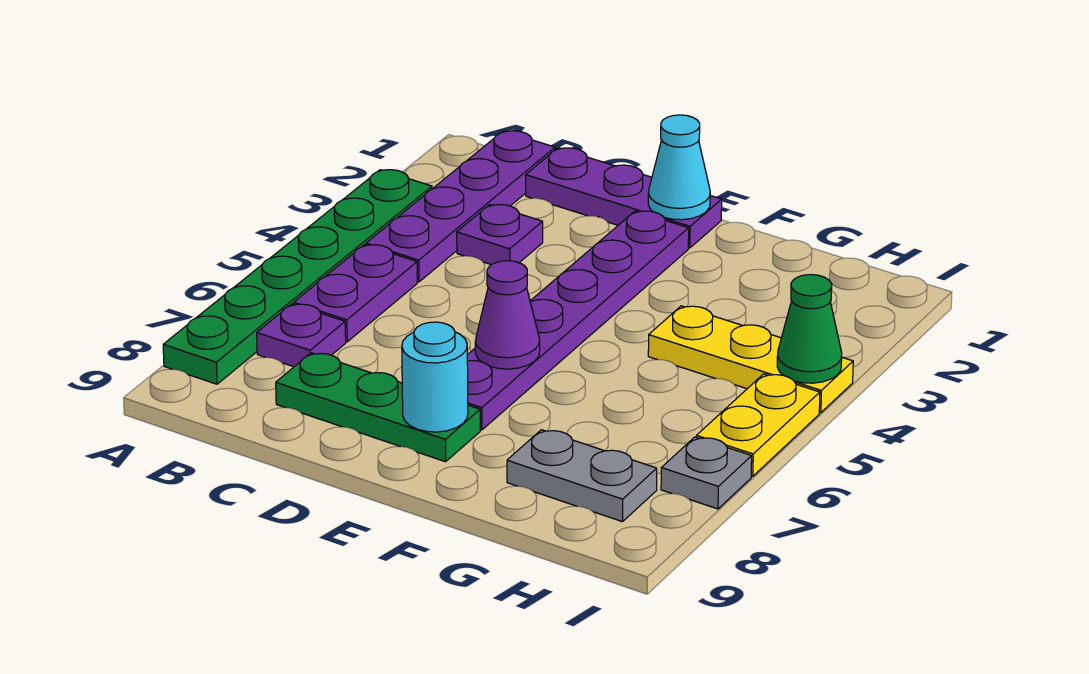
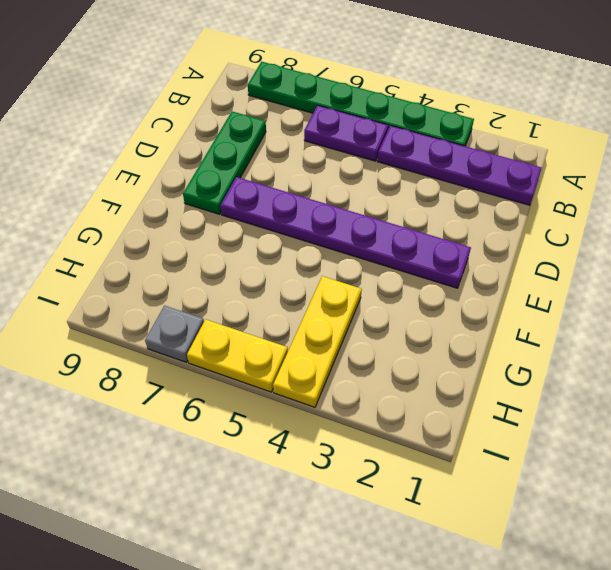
none -> purple 1x1 plate [257,304,346,367]
none -> purple 1x3 plate [526,148,722,248]
none -> purple 1x1 plate [457,205,543,265]

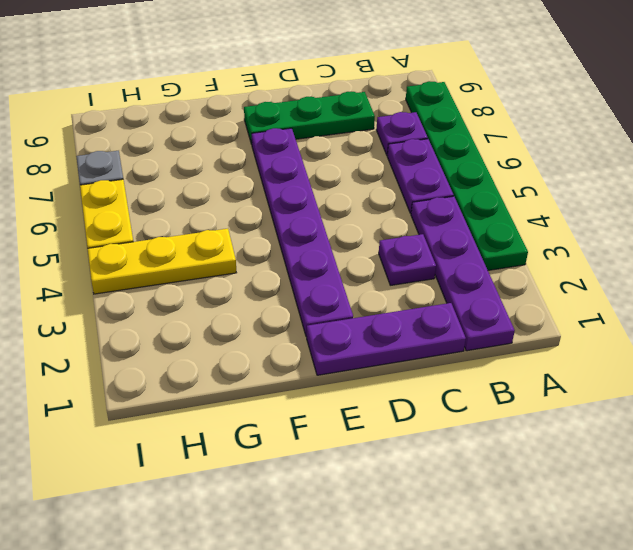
none -> grey 1x2 plate [507,430,657,522]
none -> cyan 1x1 cone [648,115,710,220]
none -> purple 1x1 cone [475,261,540,369]

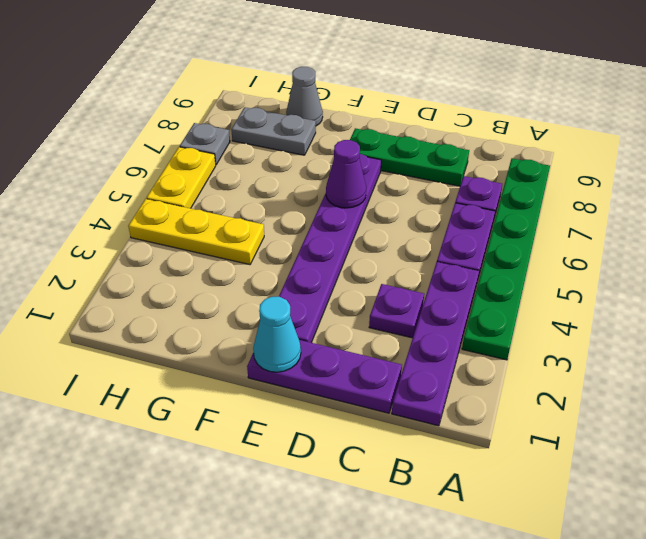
grey 1x1 cone [286,67,323,126] -> none
none -> cyan 1x1 round brick [402,322,468,432]
none -> green 1x1 cone [777,275,842,383]

